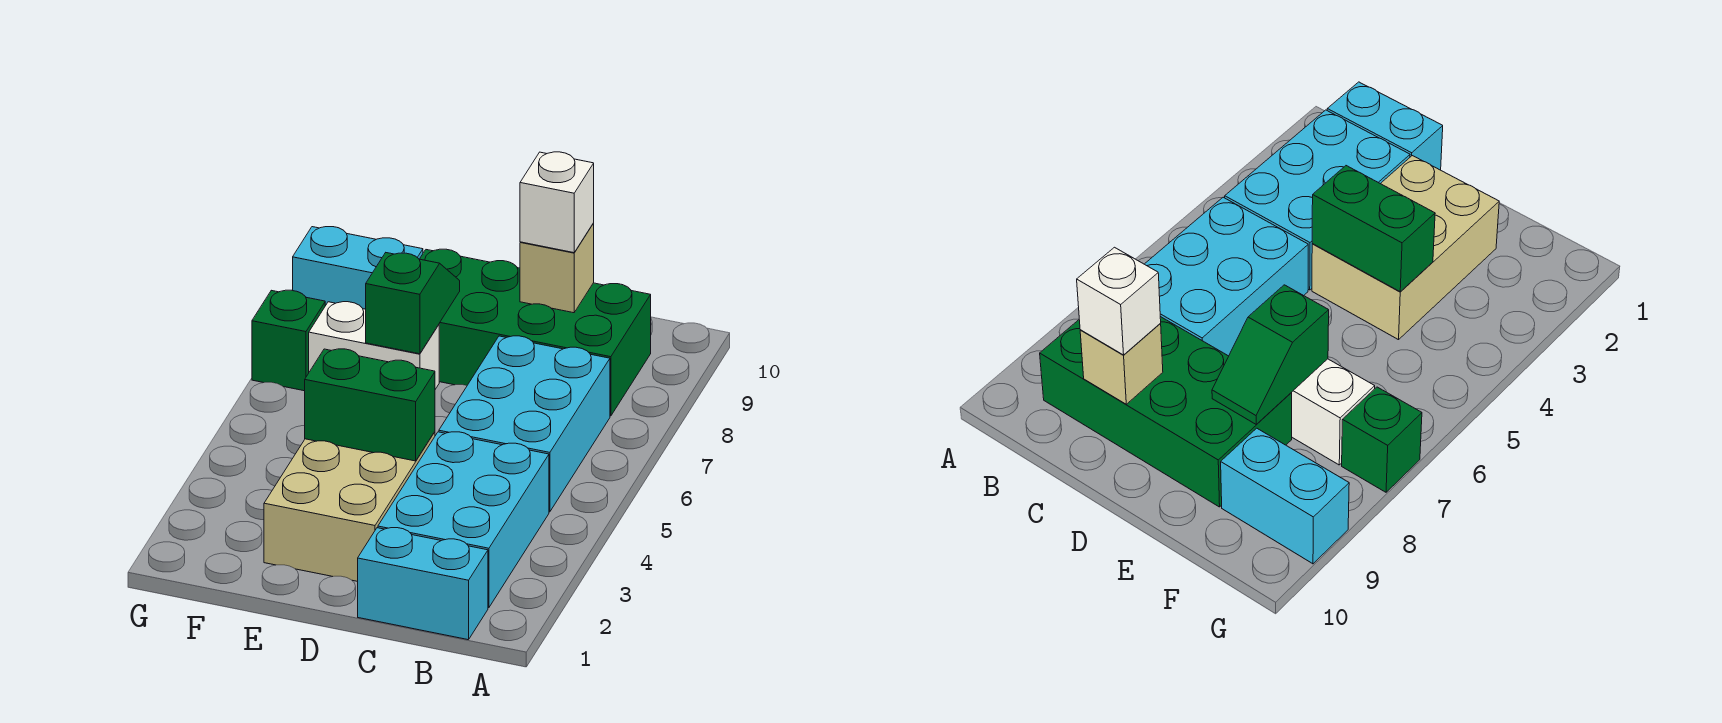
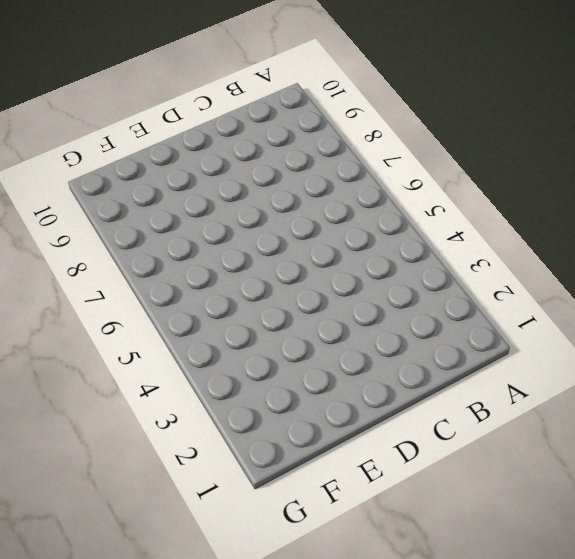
none -> cyan 1x2 brick [358,528,488,640]
none -> cyan 2x3 brick [378,432,549,608]
none -> cyan 2x3 brick [439,336,610,512]

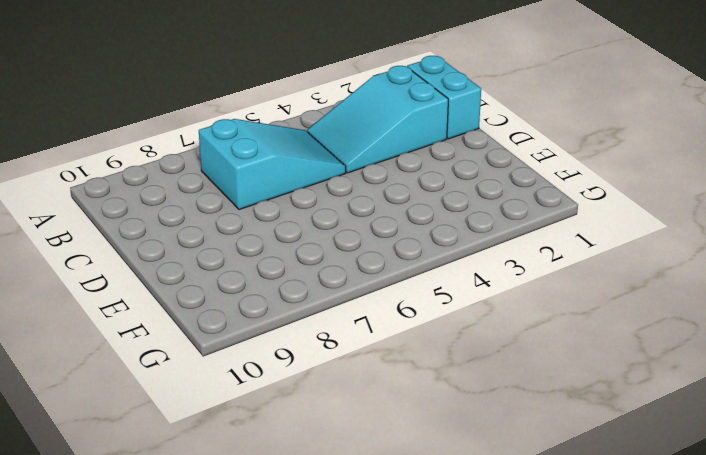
cyan 2x3 slope [307,66,448,173] -> cyan 2x3 brick [378,432,549,608]
cyan 2x3 slope [199,119,346,210] -> cyan 2x3 brick [439,336,610,512]
none -> green 2x4 brick [420,249,651,416]
none -> tan 2x3 brick [264,432,435,581]
none -> white 1x2 brick [309,302,439,389]

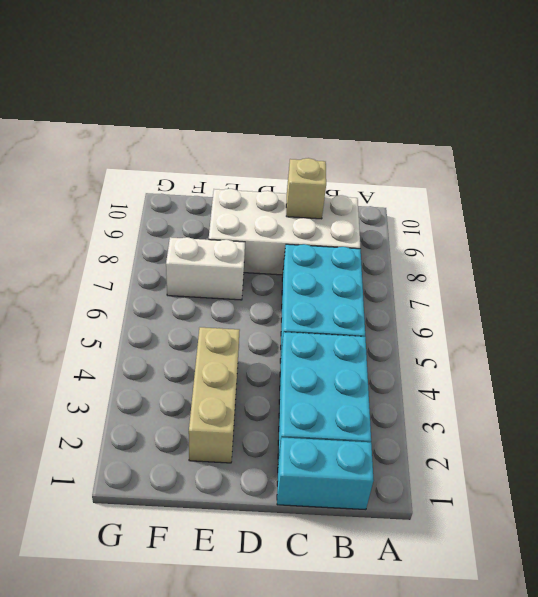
white 2x4 brick [209,189,360,275] -> green 2x4 brick [420,249,651,416]
tan 1x3 brick [189,327,240,463] -> tan 2x3 brick [264,432,435,581]
none -> cyan 1x2 brick [293,227,423,309]
none -> green 1x1 brick [252,290,325,391]
none -> green 1x2 brick [305,349,435,461]

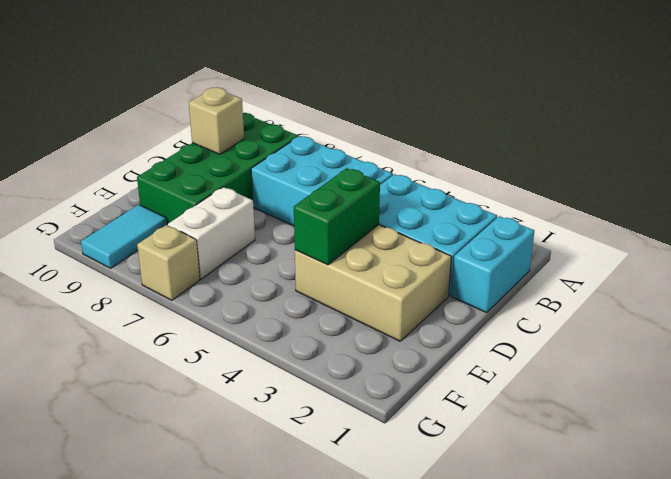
cyan 1x2 tile [81,205,167,268] -> cyan 1x2 brick [293,227,423,309]
tan 1x1 brick [137,225,200,300] -> green 1x1 brick [252,290,325,391]
none -> green 1x2 slope [366,253,460,354]
none -> white 1x1 brick [520,152,594,253]

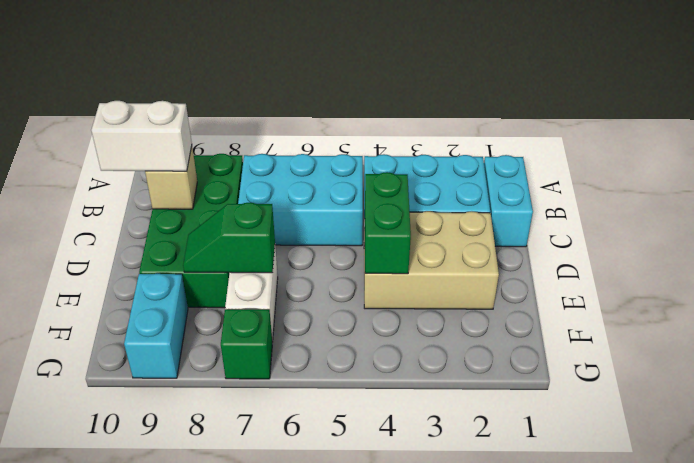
white 1x2 brick [91,101,192,171] -> white 1x1 brick [520,152,594,253]

